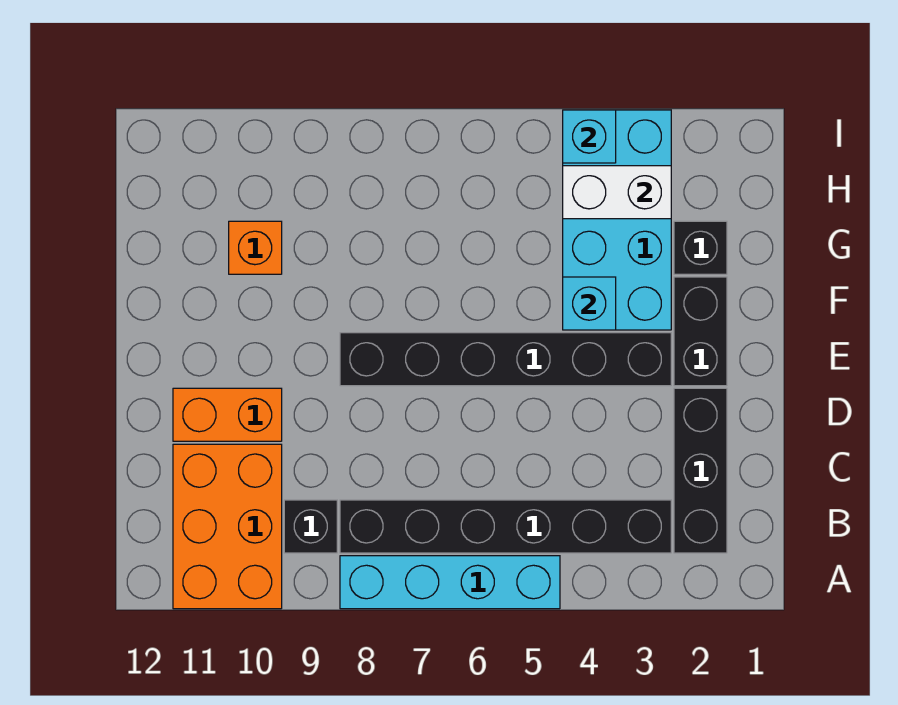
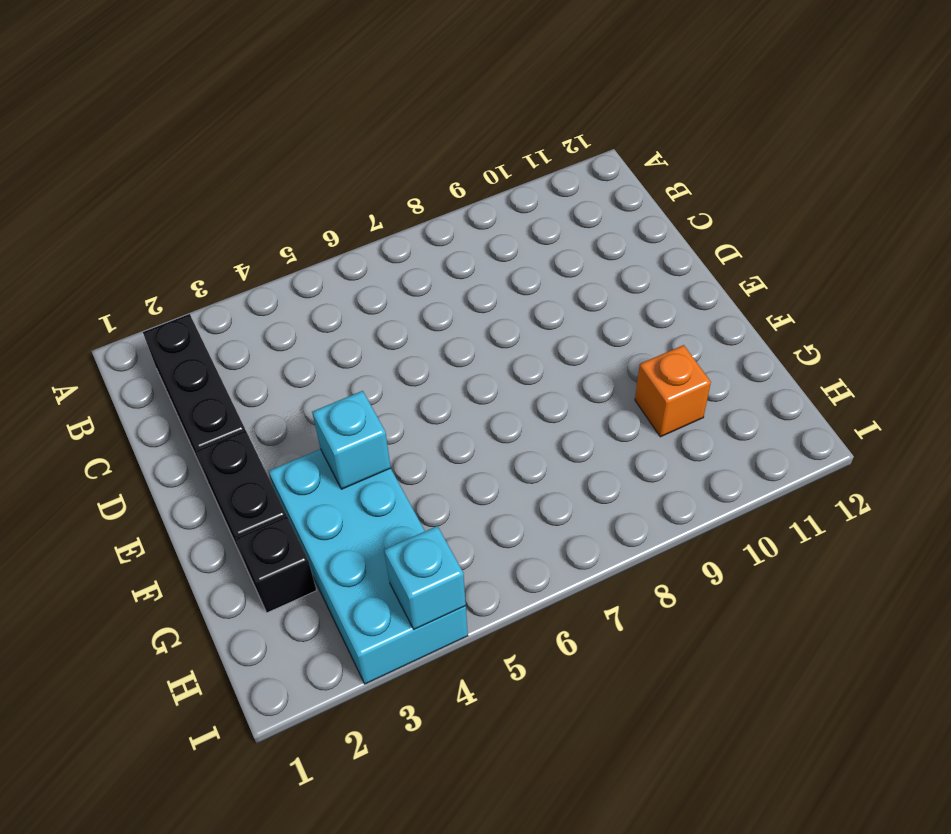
none -> cyan 1x4 brick [340,556,560,609]
none -> orange 2x3 brick [173,444,282,609]
none -> black 1x6 brick [340,500,671,553]

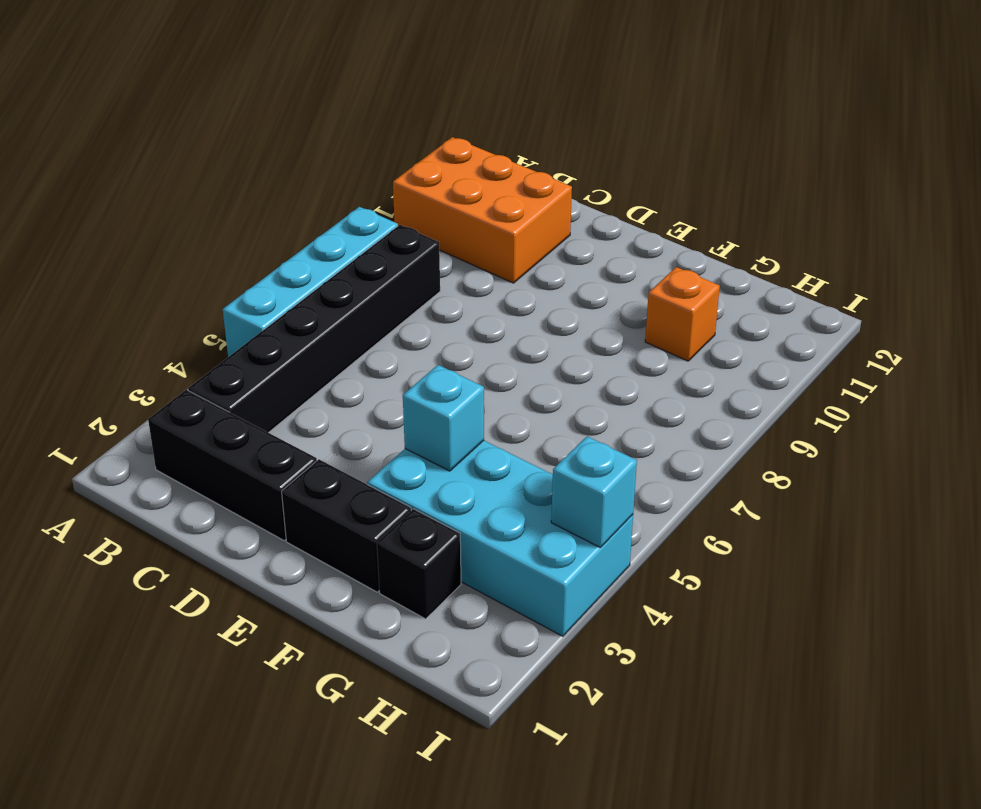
none -> black 1x1 brick [284,500,337,553]
none -> orange 1x2 brick [173,388,282,441]
none -> black 1x6 brick [340,333,671,386]

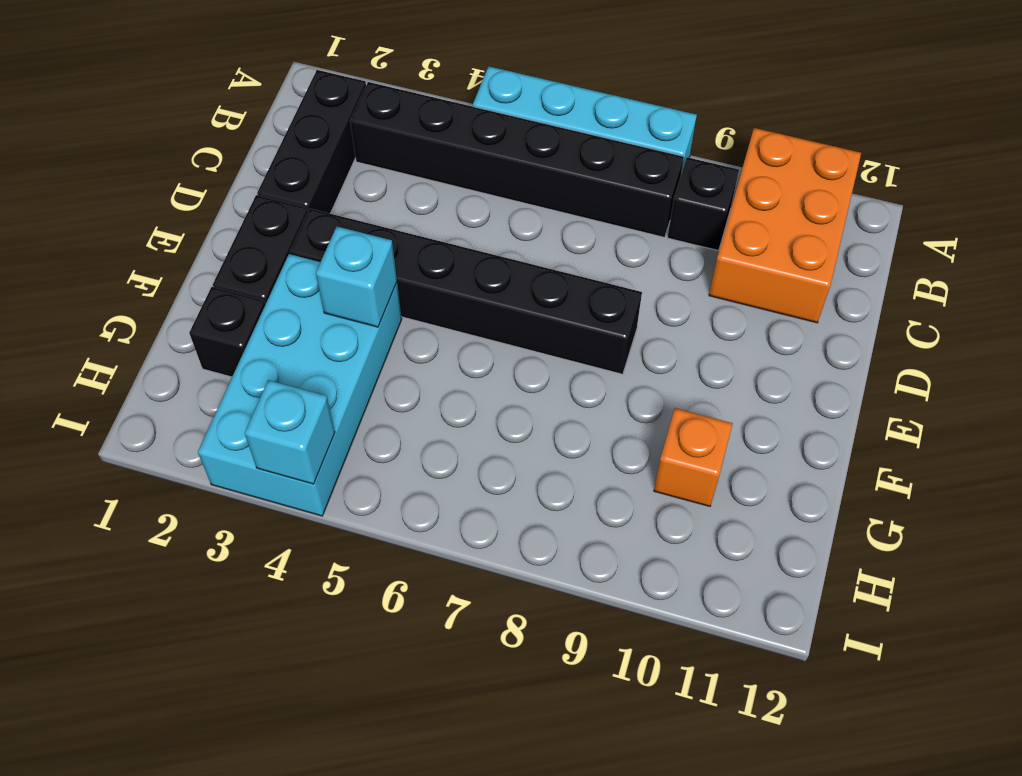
none -> orange 1x2 brick [173,388,282,441]
none -> white 1x2 brick [563,166,671,219]

